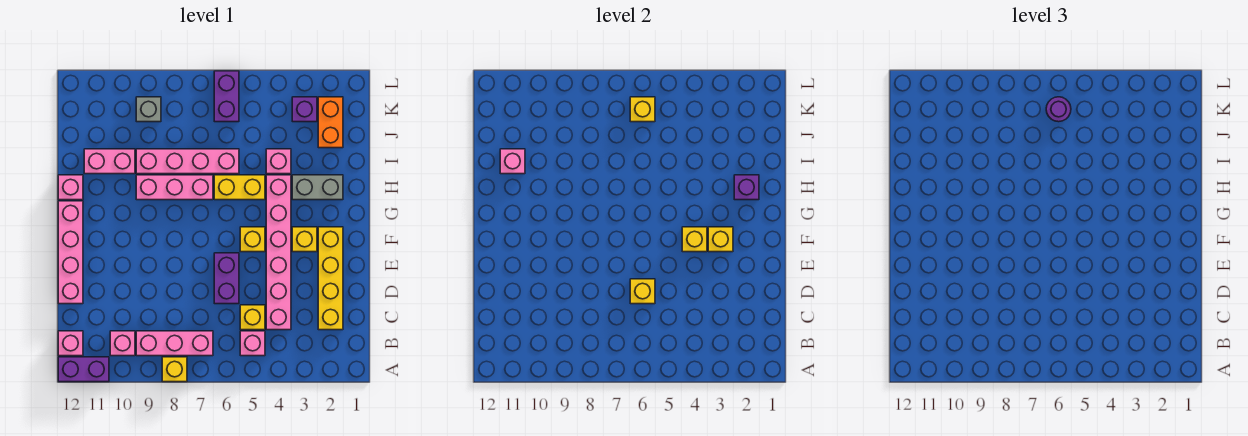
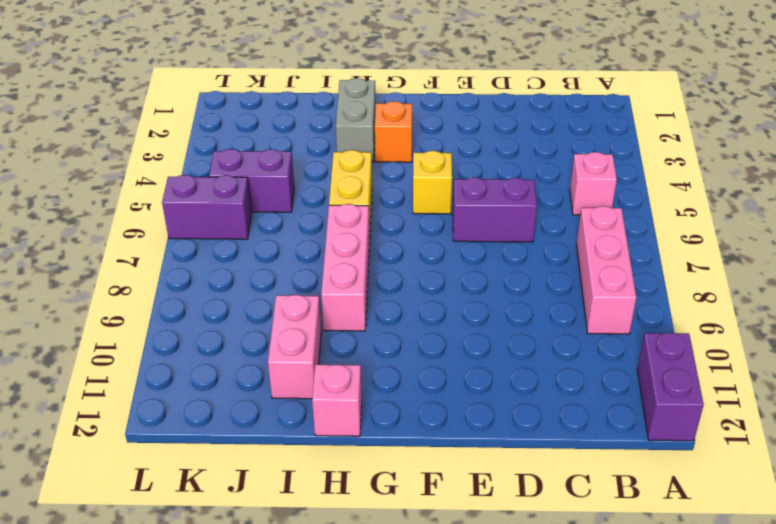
orange 1x1 brick [375,101,412,162] -> none
purple 1x2 brick [209,149,294,212] -> none
none -> yellow 1x1 brick [162,357,187,382]
none -> pink 1x1 brick [110,331,135,356]
none -> pink 1x1 brick [58,331,83,356]
none -> yellow 1x4 brick [318,227,343,330]

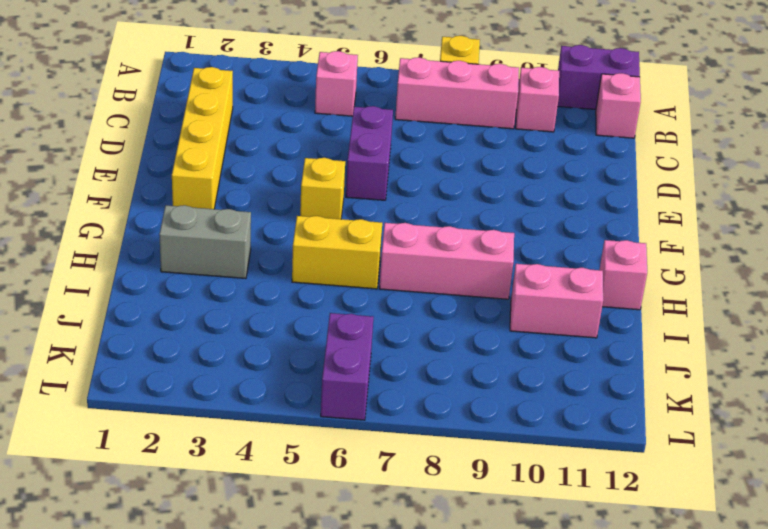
none -> pink 1x6 brick [266,175,291,330]
none -> yellow 1x1 brick [240,305,265,330]
none -> pink 1x4 brick [58,201,83,304]
none -> yellow 1x1 brick [292,227,317,252]

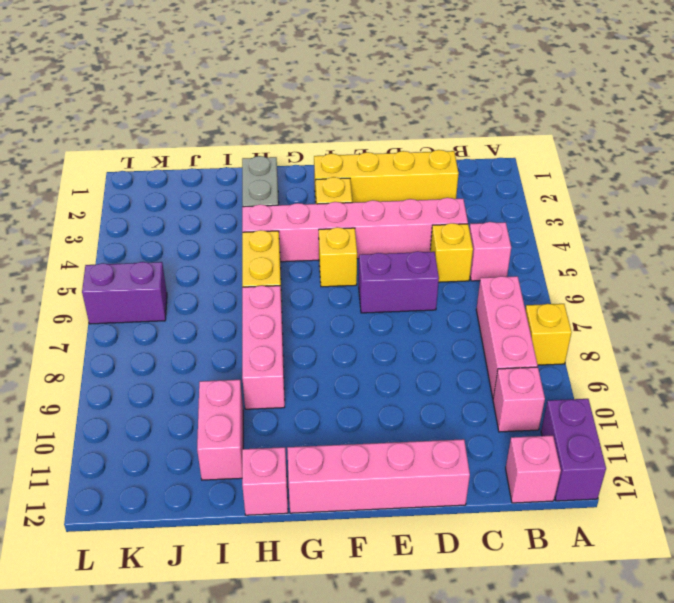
none -> pink 1x1 brick [266,149,291,174]
none -> pink 1x4 brick [136,149,239,174]
none -> orange 1x2 brick [318,97,343,148]
none -> purple 1x1 brick [292,97,317,122]

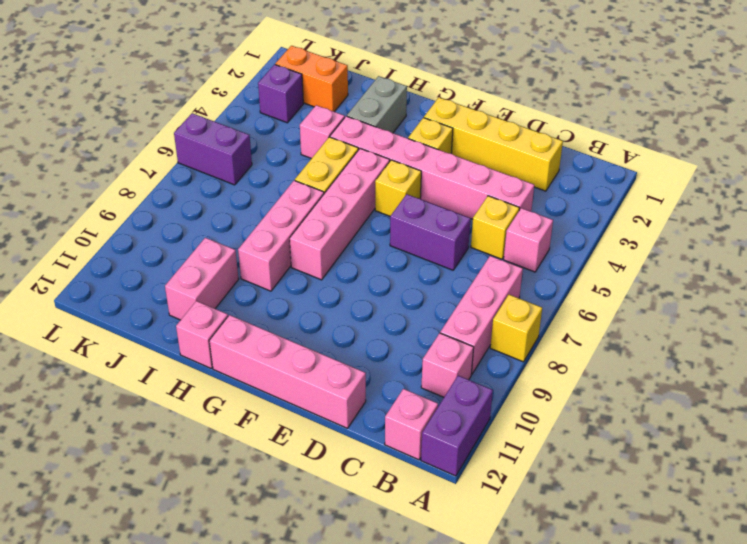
pink 1x4 brick [290,148,390,280] -> pink 1x4 brick moved to [136,149,239,174]
none -> grey 1x1 brick [136,97,161,122]
none -> yellow 1x1 brick [630,279,655,304]
none -> yellow 1x1 brick [708,227,733,252]
none -> yellow 1x1 brick [682,227,707,252]

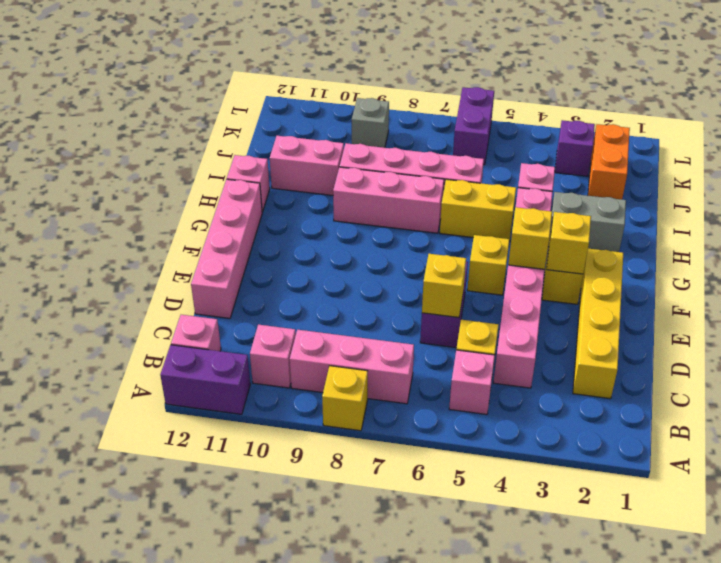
none -> purple 1x1 brick [734,175,759,200]
none -> pink 1x1 brick [500,149,525,174]
none -> yellow 1x1 brick [630,97,655,122]
none -> purple 1x1 round brick [1046,97,1071,122]

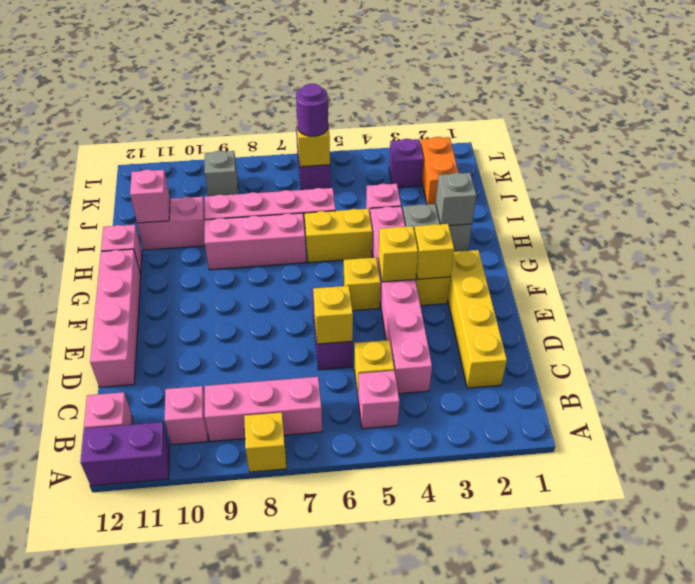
grey 1x1 brick [436,173,476,226] -> purple 1x1 brick [734,175,759,200]

